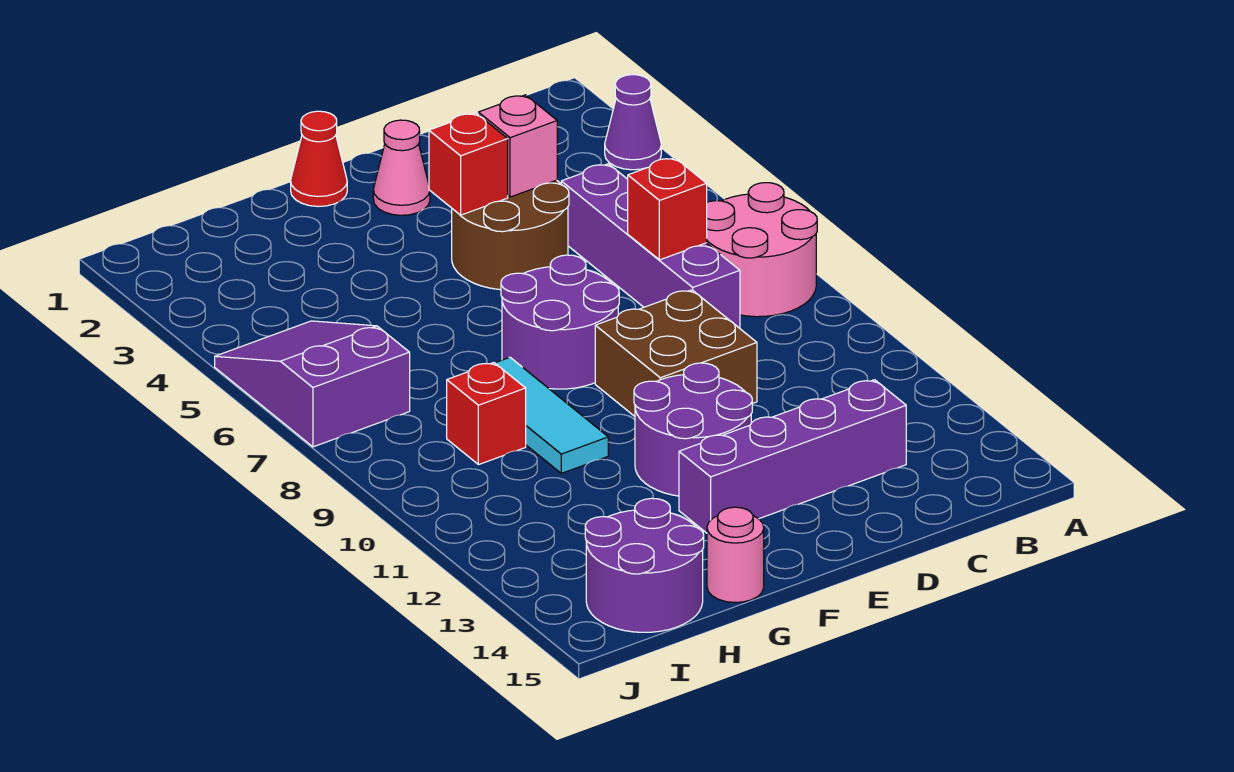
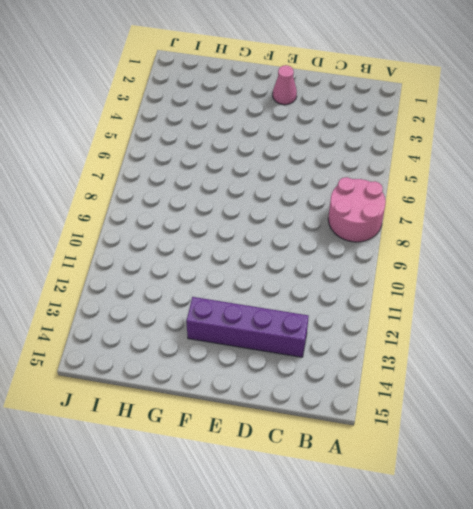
none -> purple 1x1 cone [605,75,661,170]
none -> purple 1x4 brick [561,164,740,328]
none -> brown 2x2 round brick [452,180,569,290]

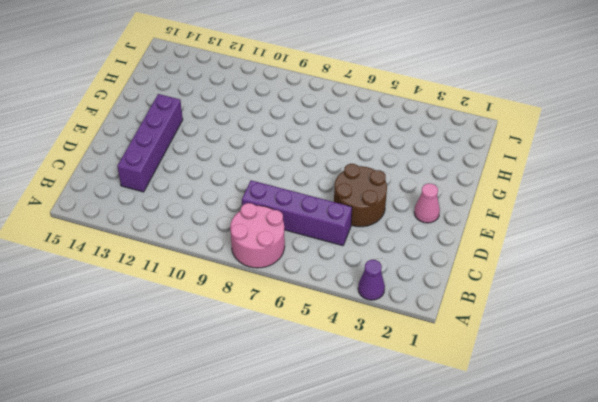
none -> brown 2x2 brick [595,290,757,416]
none -> purple 2x2 round brick [501,255,619,389]
none -> purple 2x2 round brick [634,363,752,496]

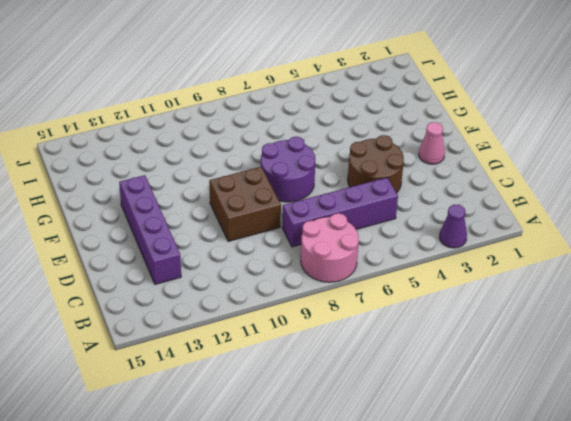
none -> purple 2x2 round brick [634,363,752,496]
none -> red 1x1 cone [291,111,347,206]
none -> cyan 1x3 tile [495,357,608,473]

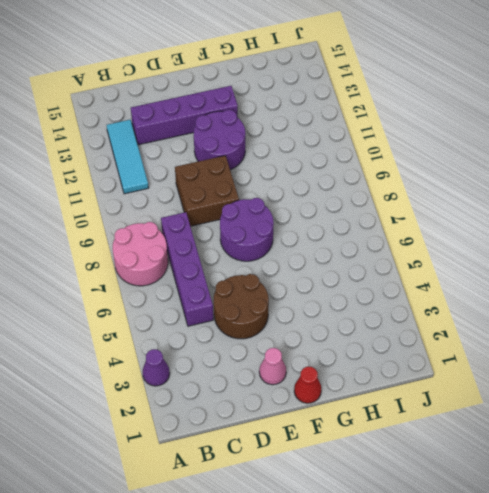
cyan 1x3 tile [107,120,149,194] -> cyan 1x3 tile moved to [495,357,608,473]
none -> pink 1x1 round brick [707,507,764,603]
none -> red 1x1 brick [447,363,526,465]
none -> purple 2x2 round brick [585,498,704,632]

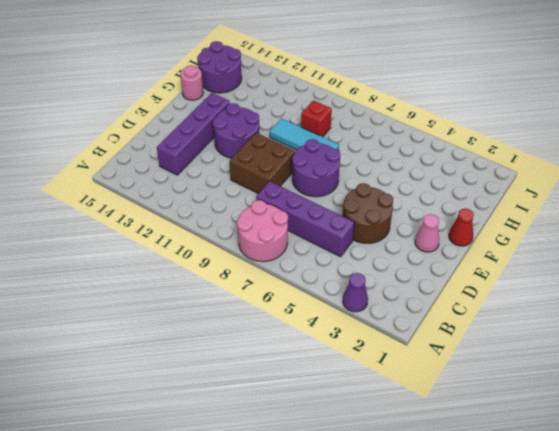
none -> purple 2x3 slope [215,321,410,447]
none -> red 1x1 brick [628,158,707,260]
none -> pink 1x1 brick [478,95,557,197]

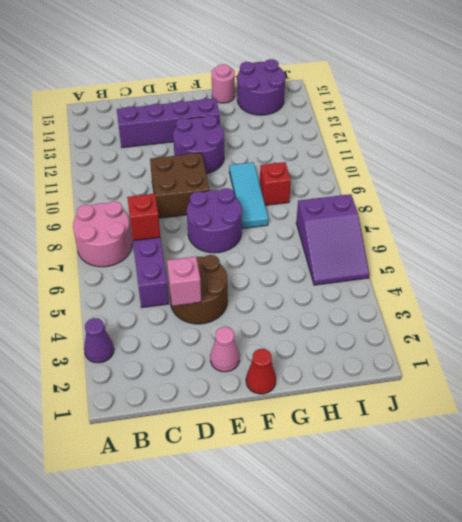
none -> red 1x1 brick [429,113,508,215]

